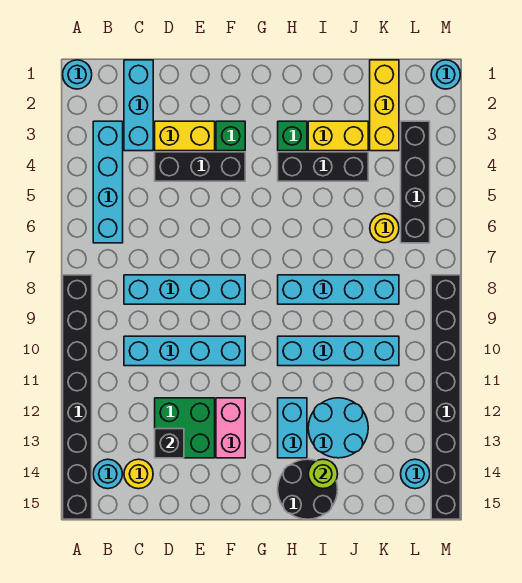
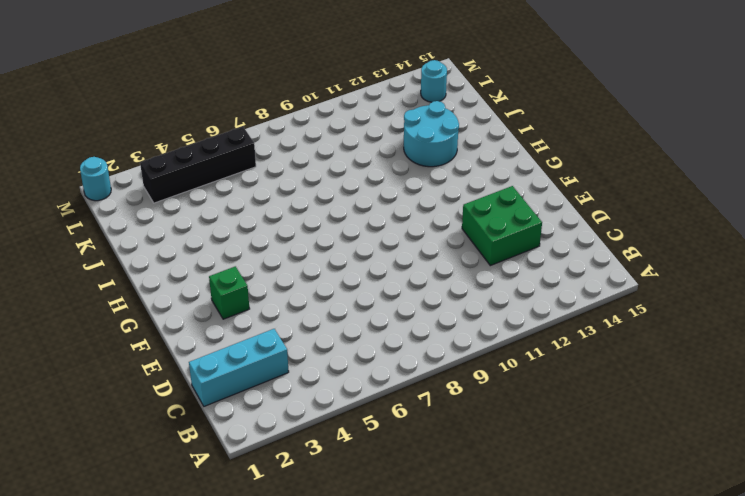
none -> cyan 1x1 round brick [63,60,92,89]
none -> black 1x8 brick [63,275,92,519]
none -> cyan 1x4 brick [93,121,123,243]

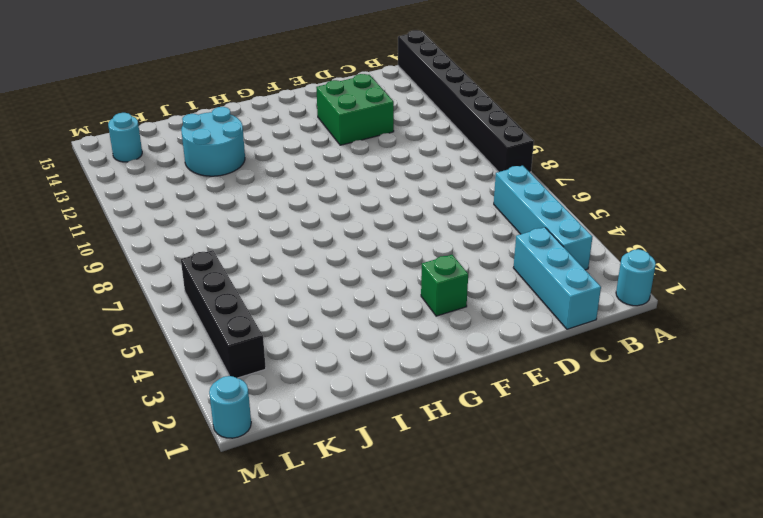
none -> cyan 1x1 round brick [93,459,122,489]
none -> cyan 1x4 brick [124,275,245,304]
none -> cyan 1x4 brick [124,336,245,366]

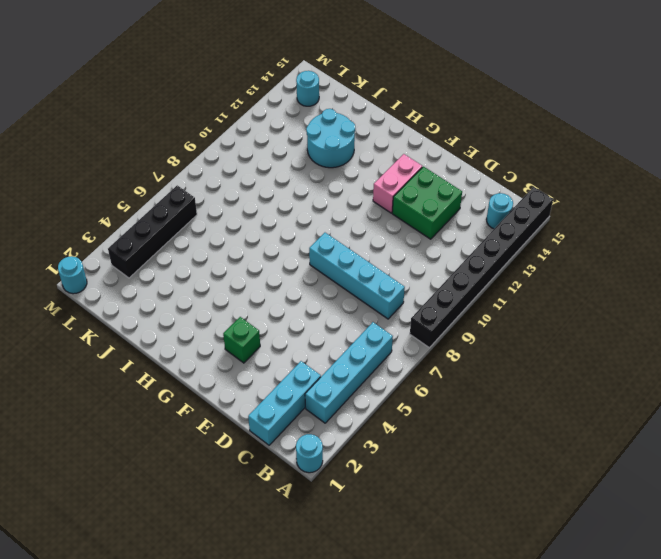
none -> cyan 1x4 brick [124,336,245,366]
none -> yellow 1x1 round brick [124,459,153,489]
none -> yellow 1x2 brick [155,121,215,151]

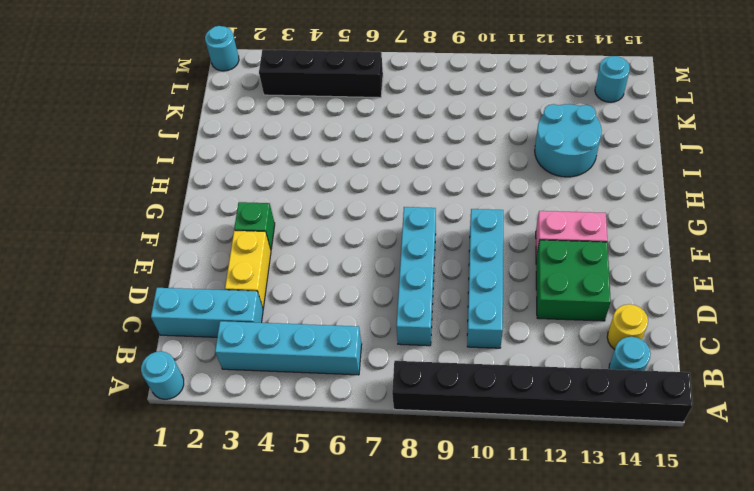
none -> black 1x3 brick [155,152,245,181]
none -> green 1x1 brick [278,121,307,151]
none -> black 1x3 brick [278,152,368,181]

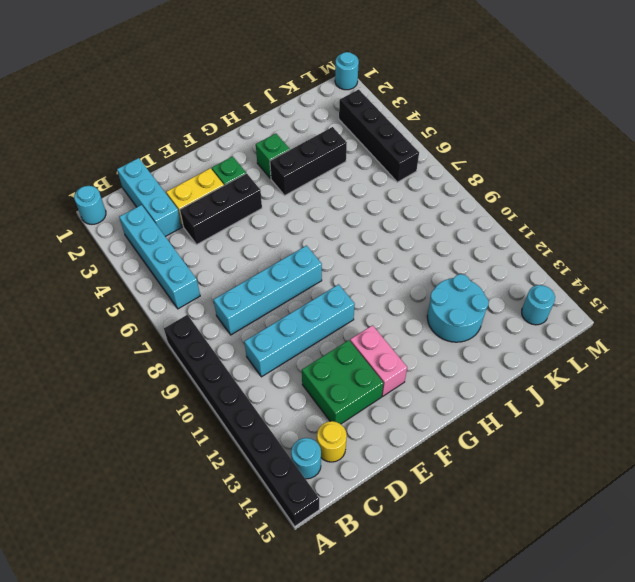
none -> cyan 1x4 brick [278,275,399,304]
none -> cyan 1x4 brick [278,336,399,366]
none -> cyan 1x2 brick [278,398,307,458]

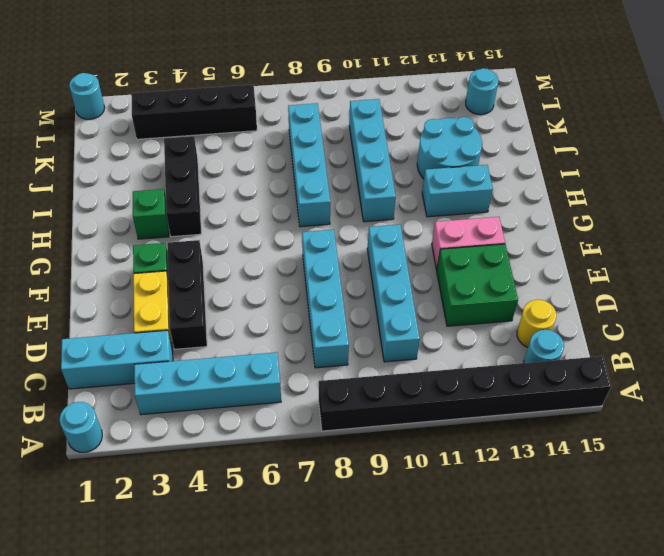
none -> black 2x2 round brick [278,459,338,519]
none -> yellow 1x2 brick [308,121,368,151]
none -> yellow 1x3 brick [370,60,399,151]

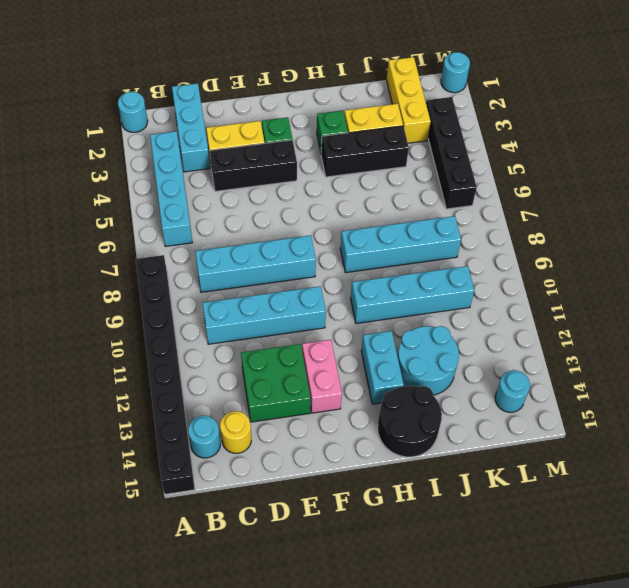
none -> yellow 1x1 round brick [370,214,399,243]
none -> black 1x8 brick [431,275,460,519]
none -> black 1x1 brick [155,429,184,458]

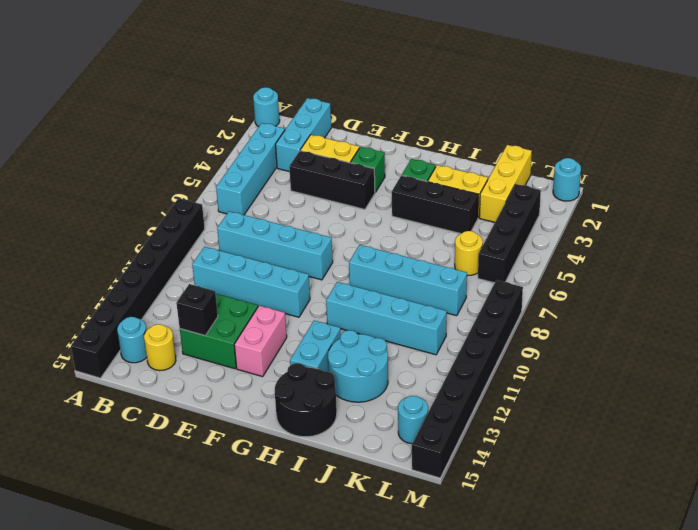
none -> lime 1x1 round brick [308,459,338,489]

